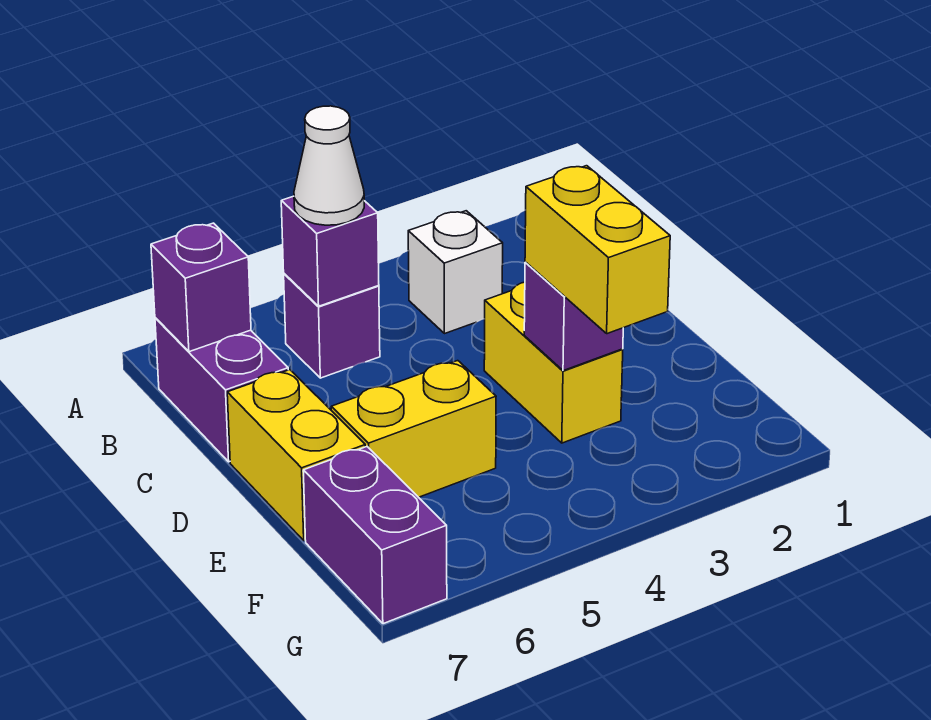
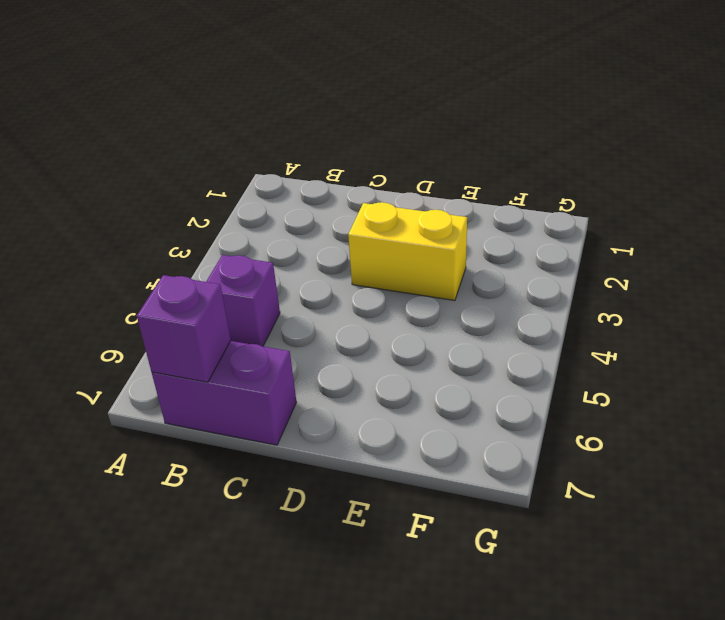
none -> white 1x1 brick [408,211,503,334]
none -> yellow 1x2 brick [227,370,365,541]
none -> yellow 1x2 brick [331,361,496,497]

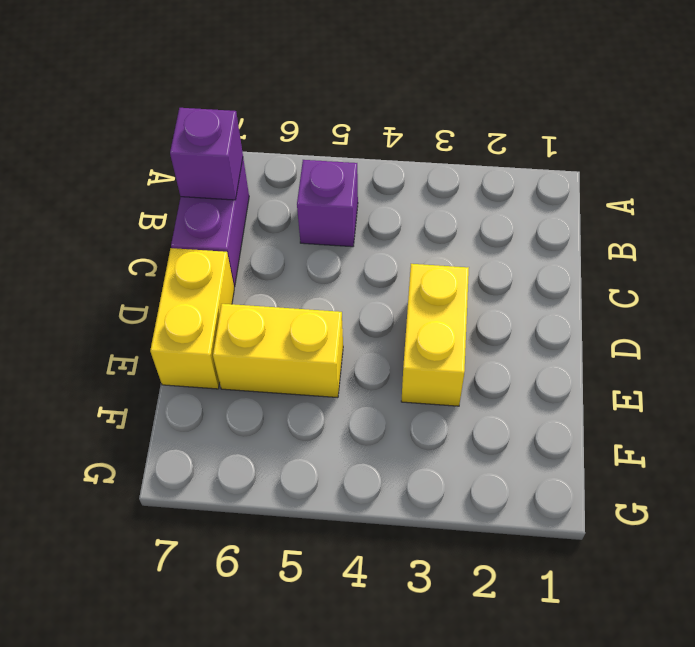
none -> white 1x1 brick [408,211,503,334]
none -> purple 1x2 brick [303,447,447,624]
none -> purple 1x1 brick [281,196,379,306]

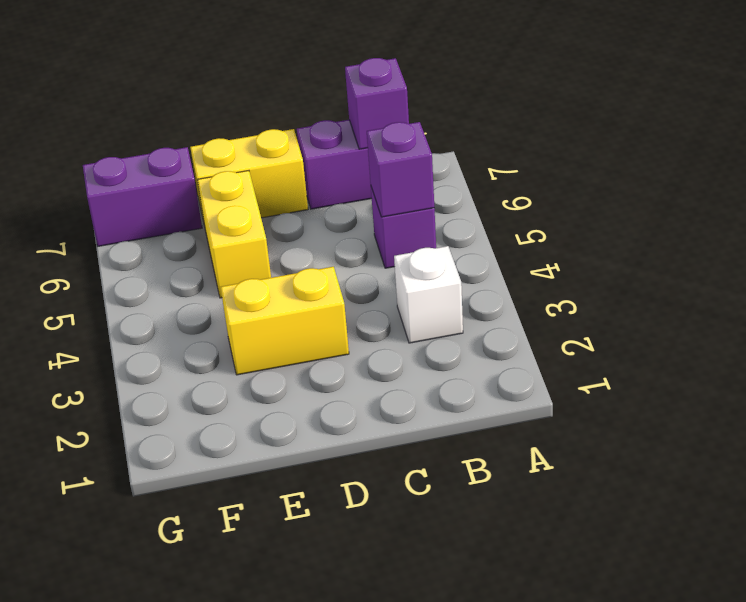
none -> purple 1x1 brick [524,262,623,371]
none -> white 1x1 cone [294,106,364,225]
none -> yellow 1x2 brick [525,166,670,334]

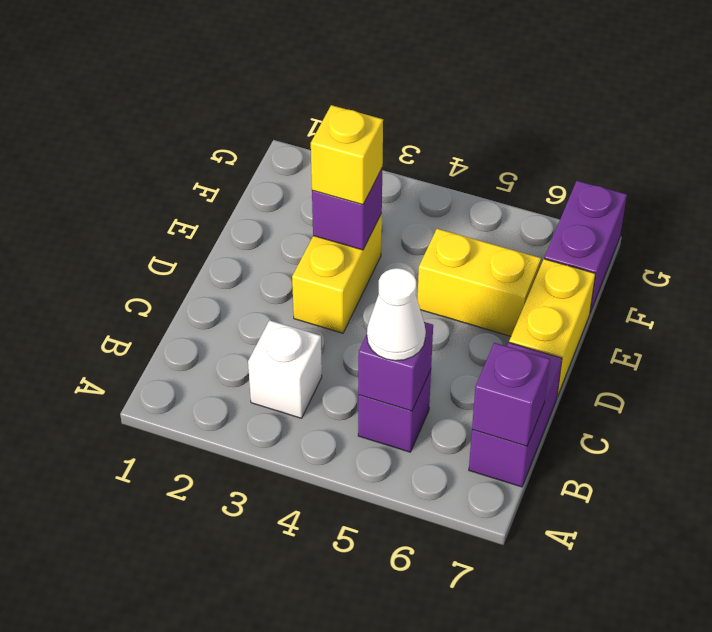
yellow 1x1 brick [311,105,383,205] -> yellow 1x2 brick [525,166,670,334]

